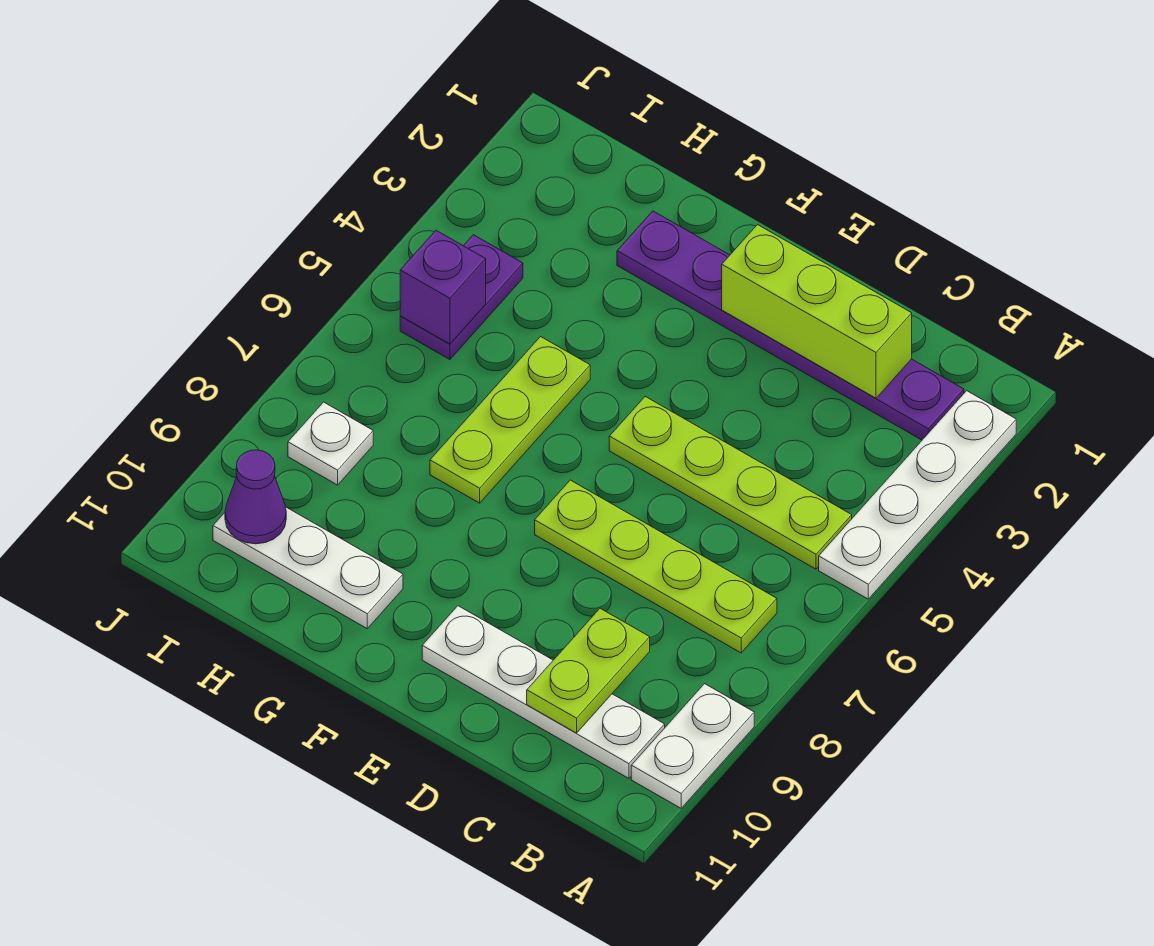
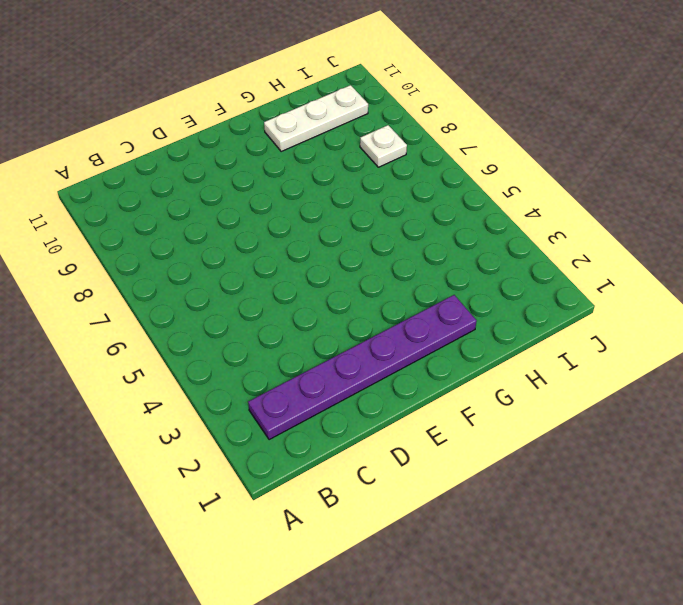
none -> white 1x4 plate [819,391,1016,599]
none -> white 1x2 plate [631,684,754,808]
none -> lime 1x4 plate [609,397,852,569]

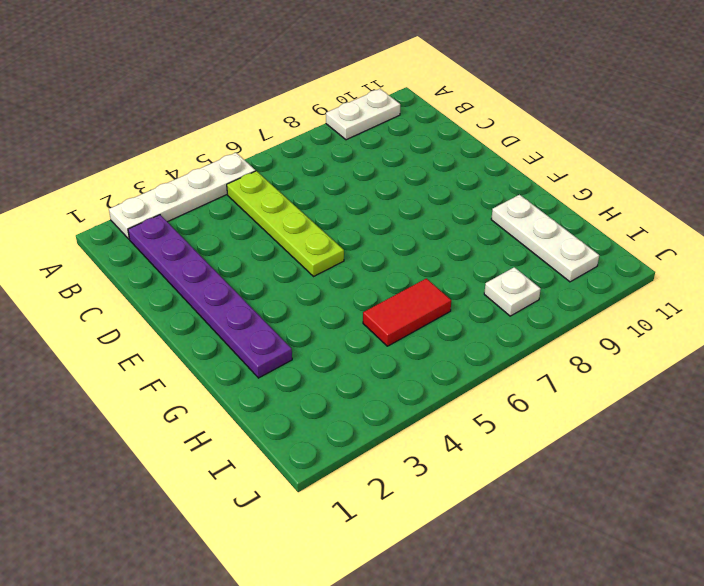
red 1x2 tile [363,278,451,346] -> none
none -> lime 1x4 plate [535,480,777,653]
none -> white 1x4 plate [422,606,665,778]
none -> lime 1x3 plate [430,337,590,503]

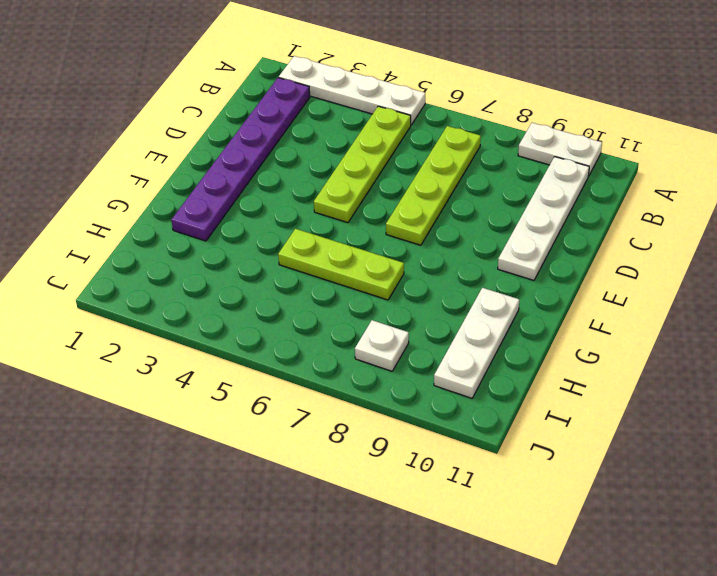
none -> purple 1x2 plate [400,235,523,359]
none -> lime 1x3 brick [722,225,912,398]
none -> lime 1x2 plate [527,608,650,733]

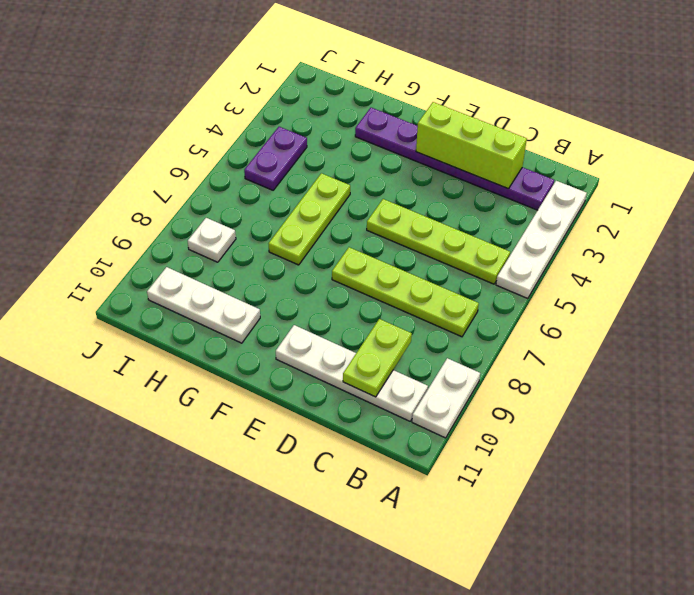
none -> purple 1x1 brick [400,231,486,344]
none -> purple 1x1 cone [225,450,286,544]

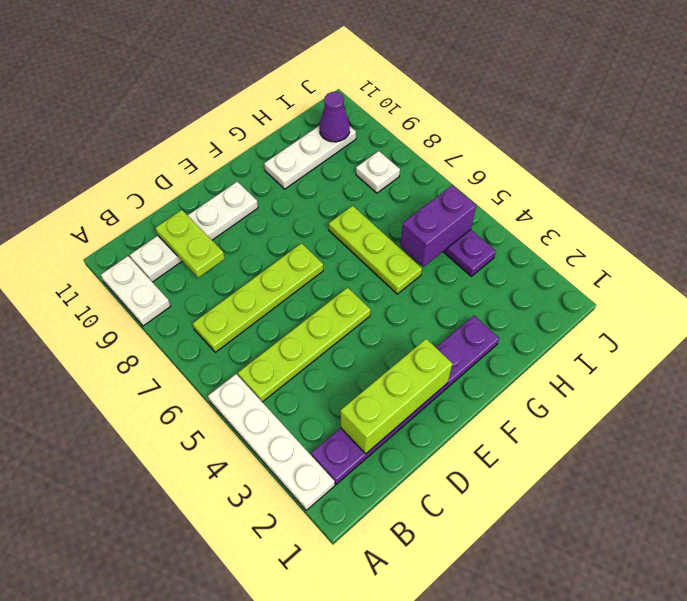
purple 1x2 brick [400,185,476,267] -> purple 1x1 brick [400,231,486,344]

